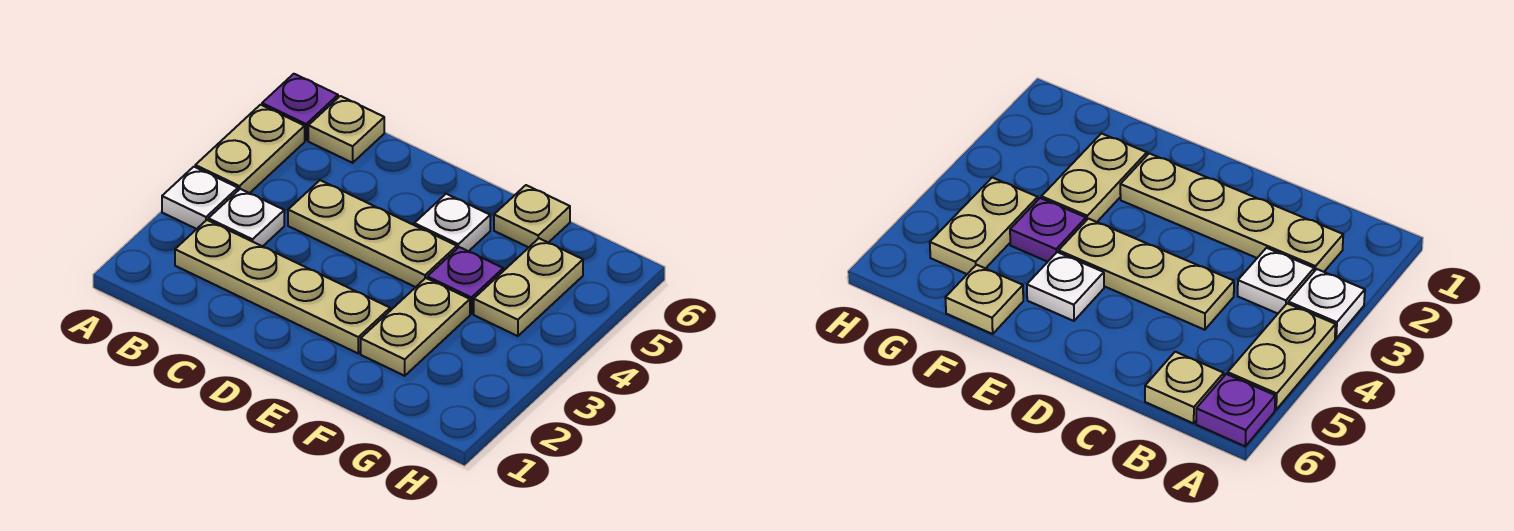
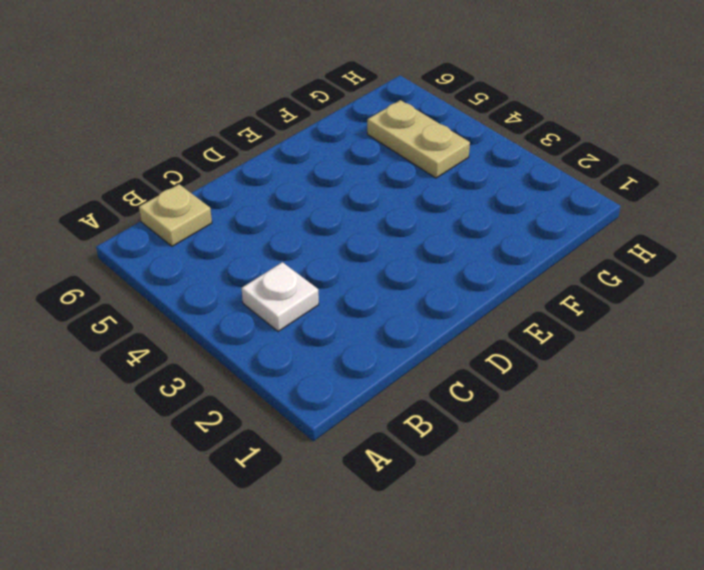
none -> white 1x1 plate [162,167,238,229]
none -> tan 1x2 plate [195,105,305,193]
none -> purple 1x1 plate [262,74,338,140]

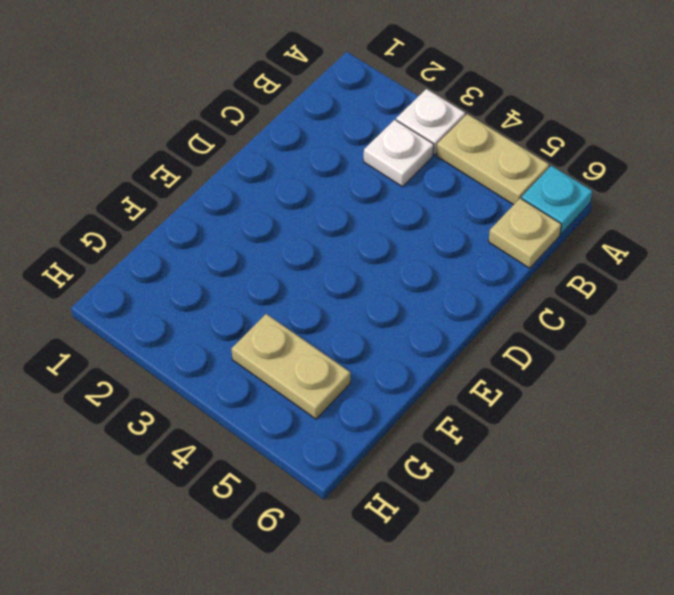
cyan 1x1 plate [521,166,592,234] -> purple 1x1 plate [262,74,338,140]
none -> tan 1x4 plate [175,220,390,353]
none -> tan 1x3 plate [288,180,457,287]
none -> white 1x1 plate [414,194,490,251]

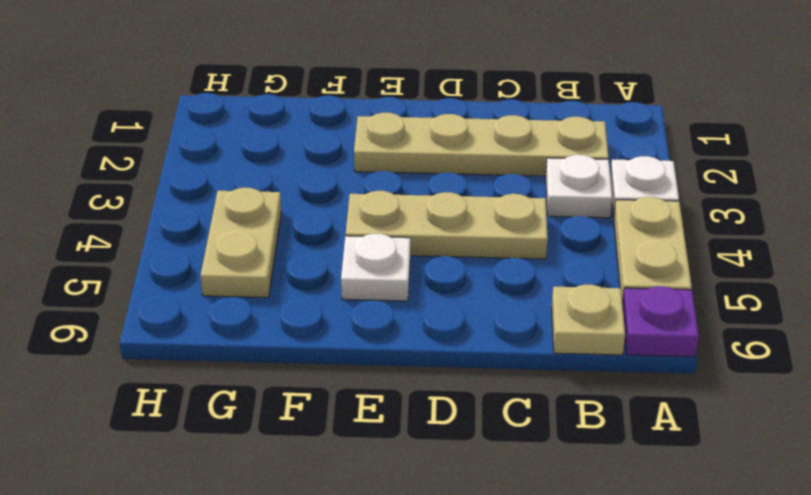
none -> tan 1x2 plate [361,278,470,376]
none -> purple 1x1 plate [427,247,503,314]
none -> tan 1x1 plate [494,185,570,247]

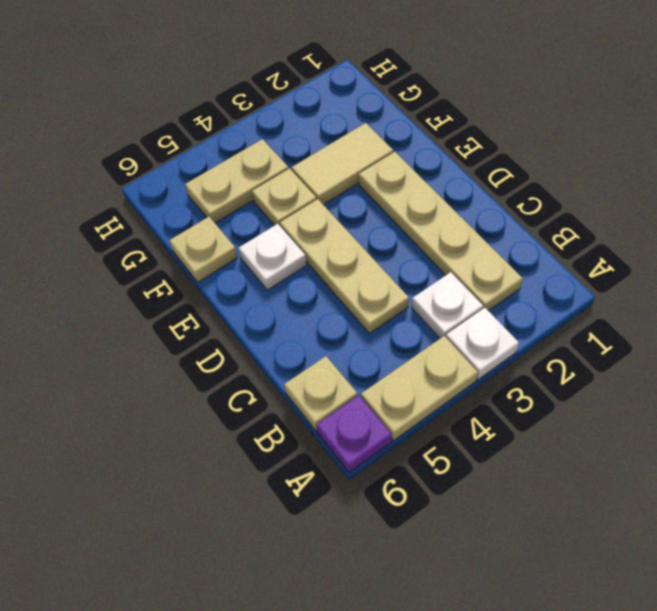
tan 1x2 tile [292,123,393,205] -> tan 1x2 plate [361,278,470,376]
tan 1x1 plate [252,168,317,226] -> purple 1x1 plate [427,247,503,314]

